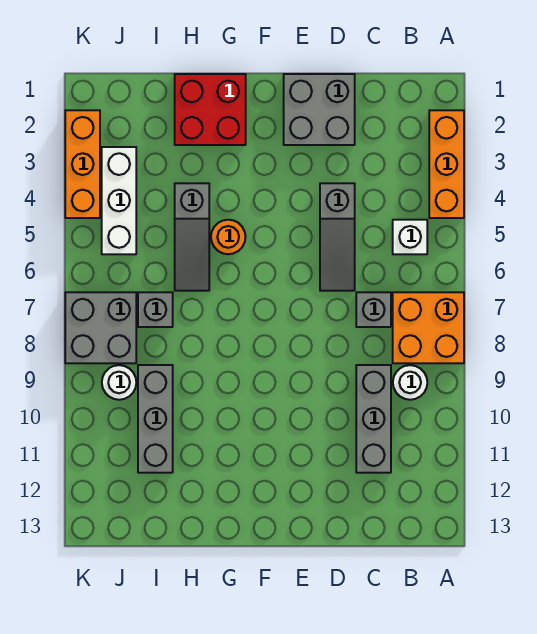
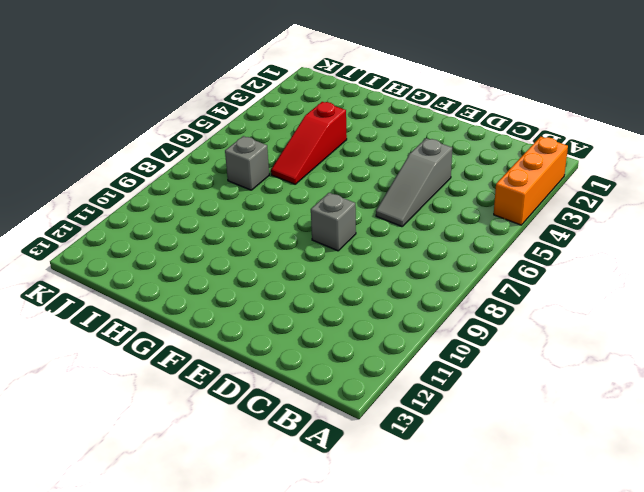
grey 1x1 brick [311,193,356,251] -> grey 1x1 brick moved to [356,292,391,327]
red 1x3 slope [271,102,347,184] -> grey 1x3 slope [175,183,209,291]
none -> orange 2x2 brick [393,292,464,363]
none -> white 1x1 brick [393,220,427,254]
none -> white 1x1 round brick [393,365,427,400]

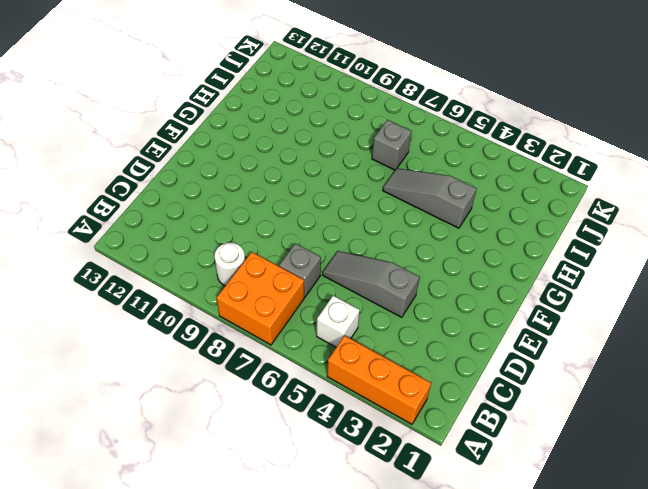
none -> grey 1x3 brick [356,365,391,473]
none -> grey 2x2 brick [284,74,355,145]
none -> red 2x2 brick [175,74,246,145]

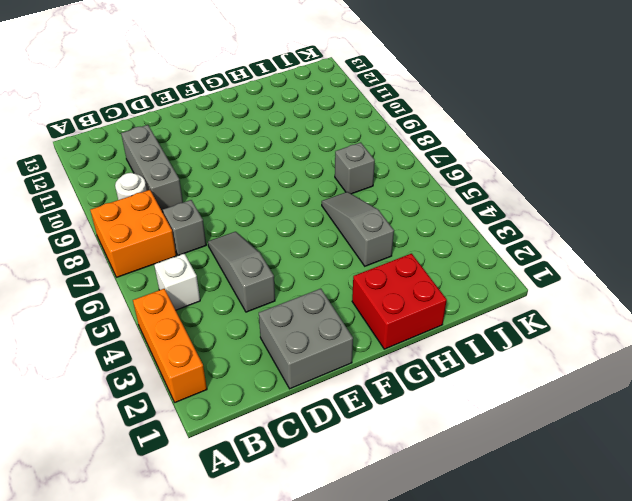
none -> orange 1x1 round brick [211,220,245,254]
none -> grey 1x3 brick [138,365,173,473]
none -> white 1x3 brick [102,147,136,254]

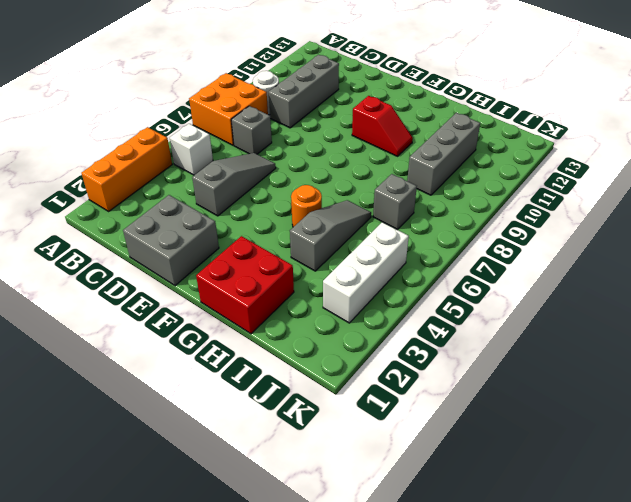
red 1x2 slope [352,96,413,156] -> none
none -> grey 2x2 brick [65,292,136,363]
none -> white 1x1 round brick [102,365,136,400]
none -> orange 1x3 brick [65,110,100,218]

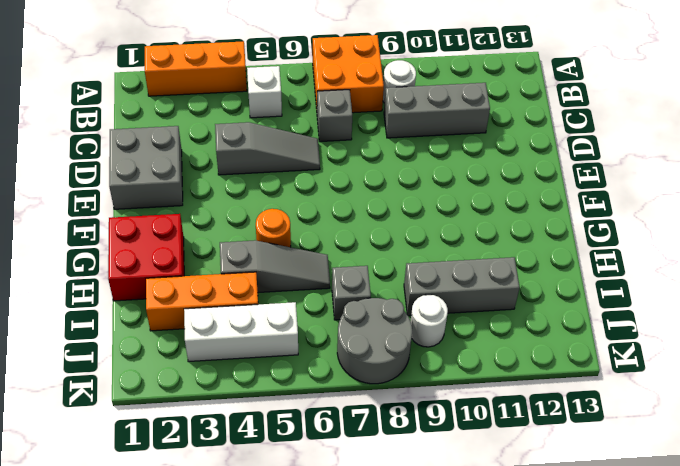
orange 1x3 brick [146,272,258,331] -> orange 1x3 brick moved to [65,110,100,218]
grey 2x2 round brick [337,298,412,384] -> grey 2x2 brick [65,292,136,363]

